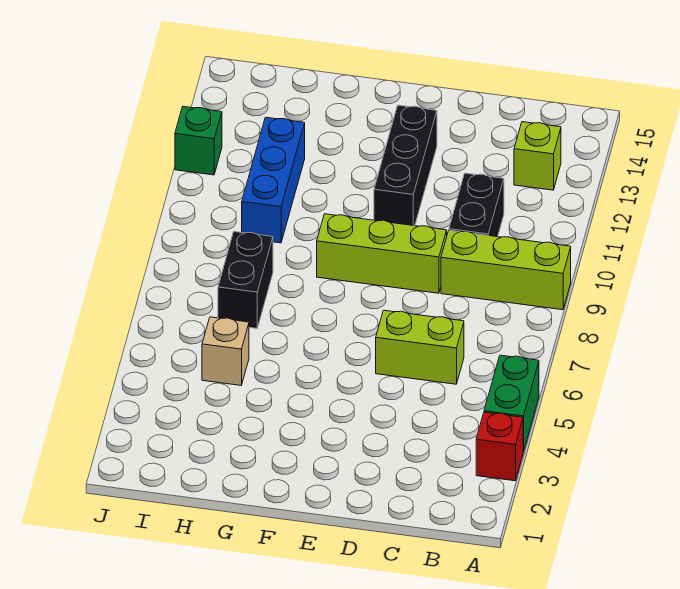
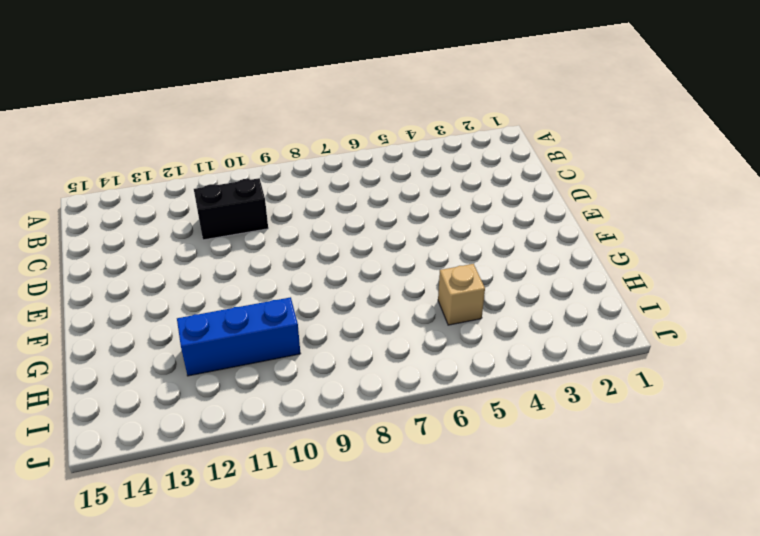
none -> red 1x1 brick [476,412,523,481]
none -> green 1x2 brick [484,355,539,452]
none -> lime 1x3 brick [441,230,571,310]

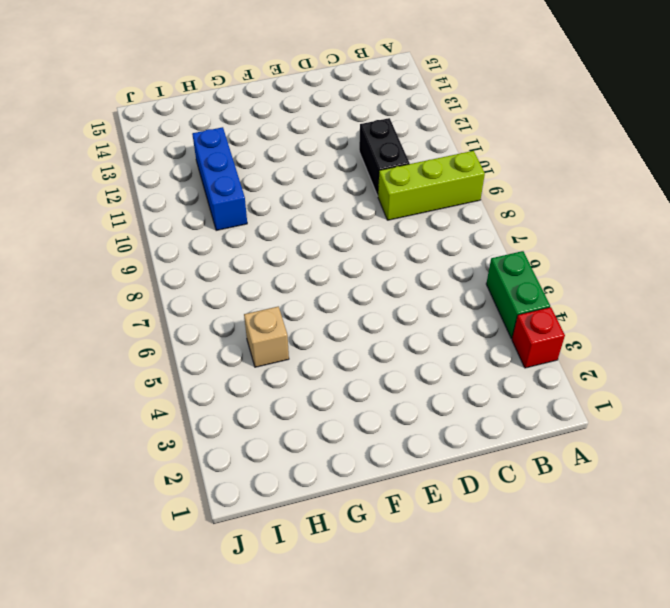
none -> lime 1x1 brick [514,122,561,190]
none -> lime 1x2 brick [376,310,464,384]
none -> lime 1x3 brick [317,214,447,293]

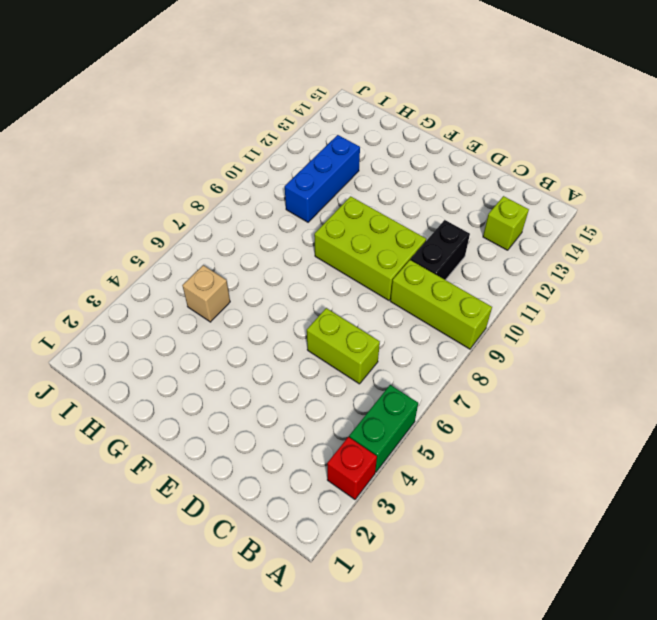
lime 2x3 brick [314,196,426,300] -> lime 1x3 brick [317,214,447,293]
none -> black 1x3 brick [374,105,437,226]
none -> black 1x2 brick [218,232,273,328]
none -> green 1x1 brick [175,107,222,175]

